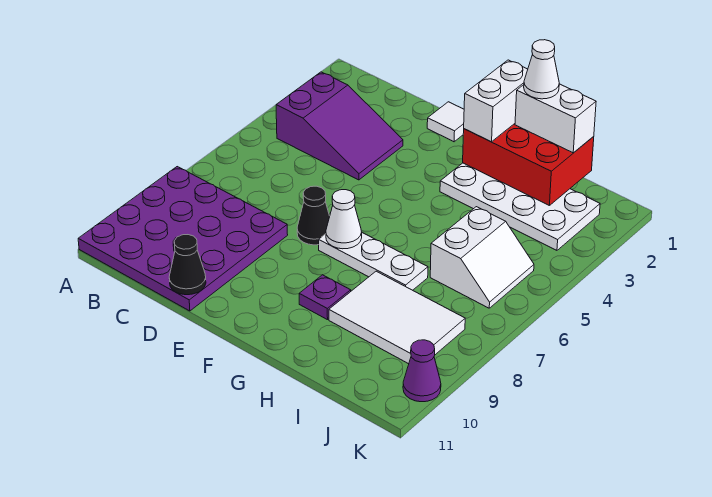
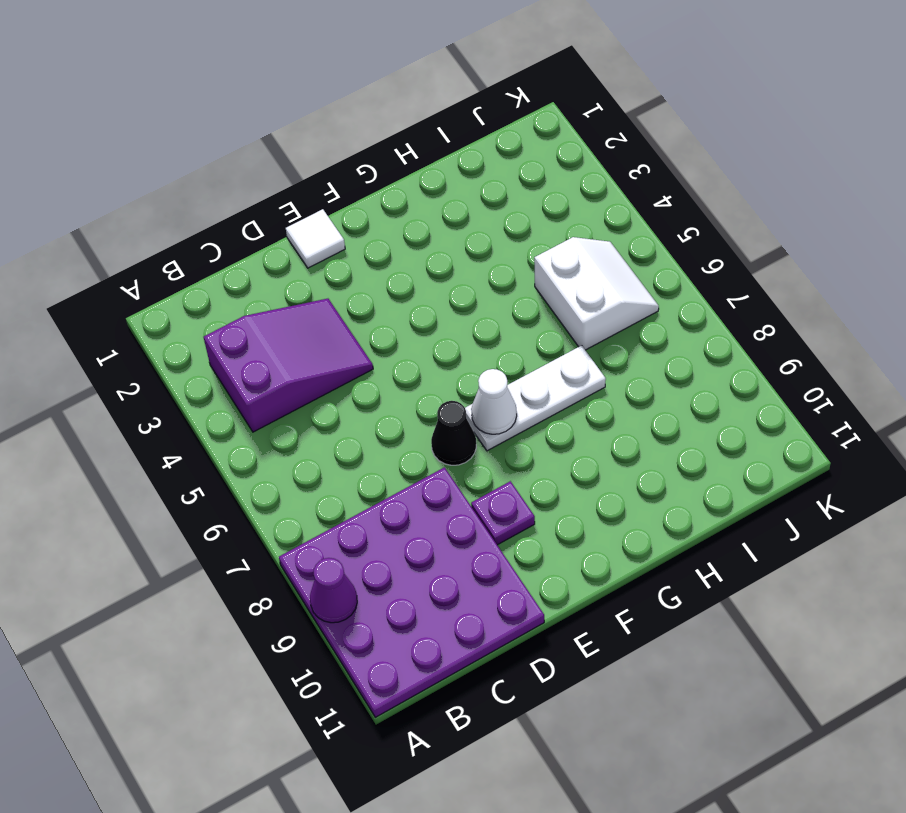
purple 1x1 cone [310,558,357,623] -> purple 1x1 cone moved to [403,340,441,402]
purple 1x1 plate [471,481,535,545] -> purple 1x1 plate moved to [299,275,351,320]
none -> white 2x4 plate [440,163,600,250]
none -> white 2x3 tile [329,271,465,364]
none -> black 1x1 cone [169,235,206,295]

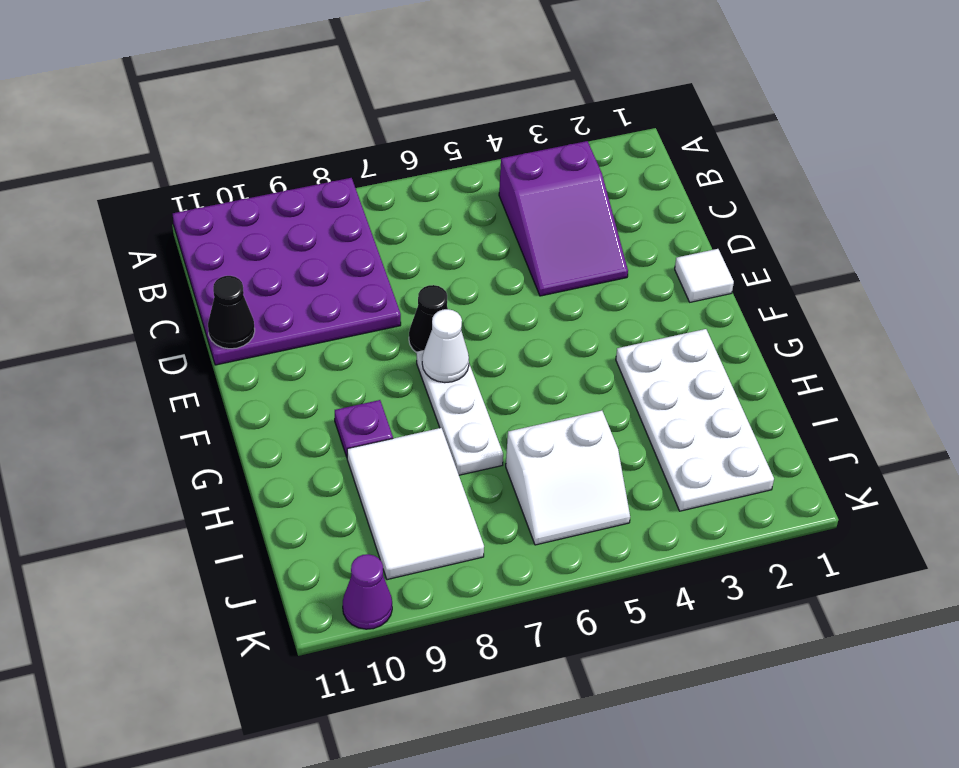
none -> red 2x3 brick [463,124,594,206]
none -> white 1x2 brick [464,60,528,142]
none -> white 1x2 brick [515,84,596,153]

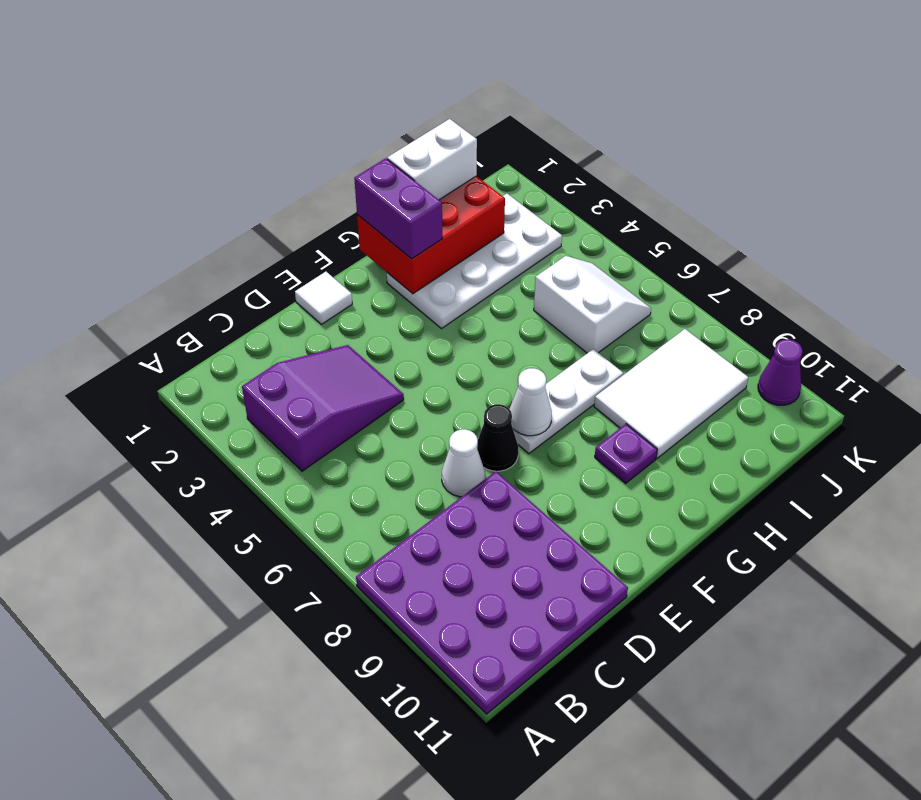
white 1x1 cone [442,429,485,497] -> white 1x1 cone moved to [524,40,559,99]
purple 1x2 brick [354,158,442,259] -> white 1x2 brick [464,60,528,142]
none -> black 1x1 cone [169,235,206,295]

